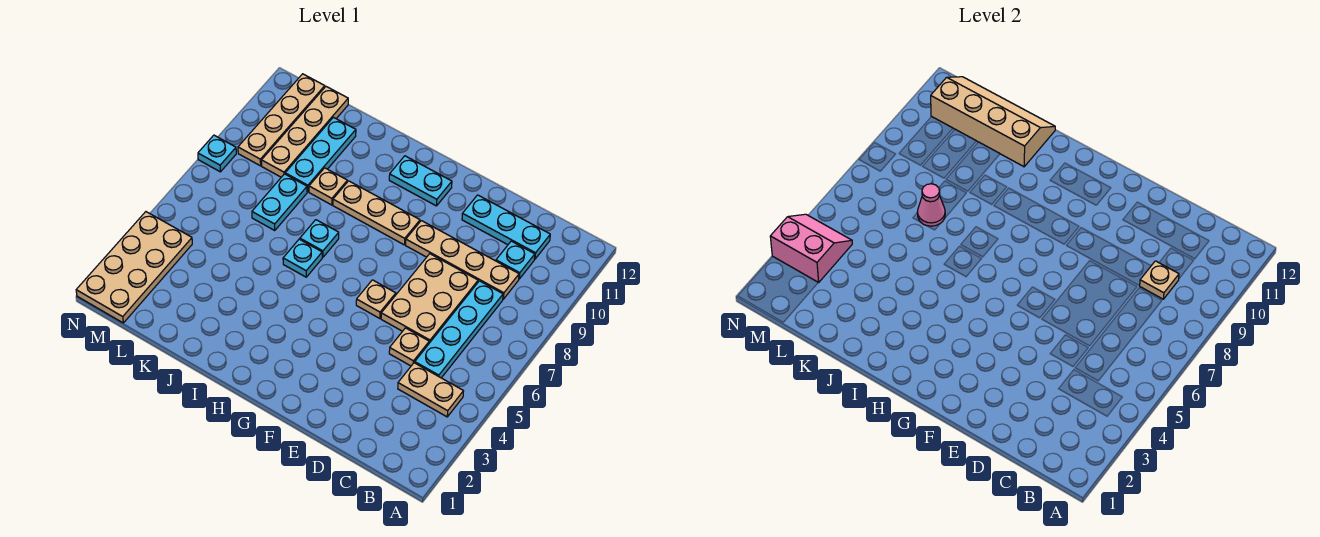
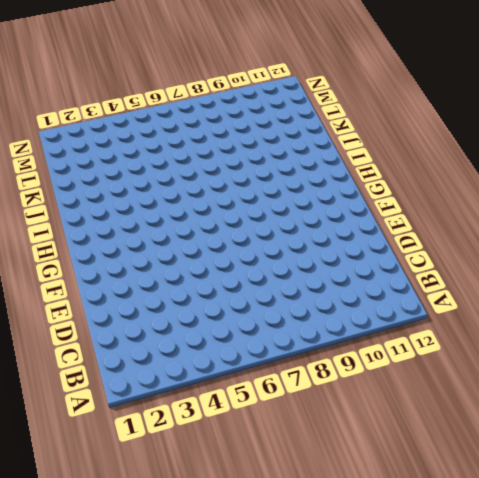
none -> tan 1x2 plate [398,363,463,417]
none -> cyan 1x4 plate [415,281,503,378]
none -> tan 1x4 plate [406,221,519,299]

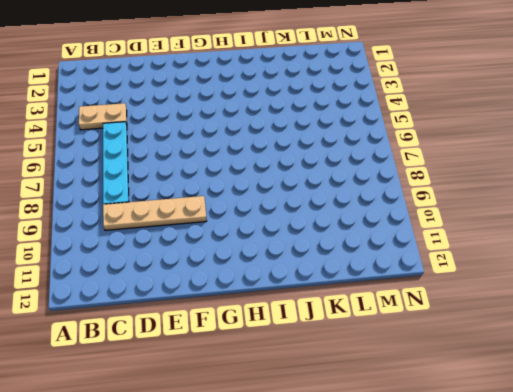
none -> cyan 1x1 plate [496,241,535,279]
none -> cyan 1x3 plate [462,195,550,259]
none -> tan 1x1 plate [389,328,429,366]

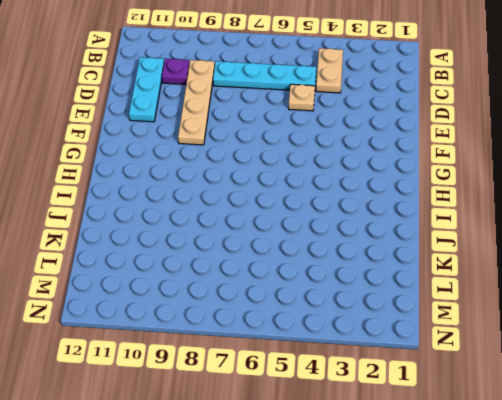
purple 1x1 plate [162,59,189,84] -> cyan 1x1 plate [496,241,535,279]
none -> tan 2x3 plate [381,254,478,343]
none -> tan 1x1 plate [356,280,396,318]
none -> tan 1x3 plate [333,181,420,245]

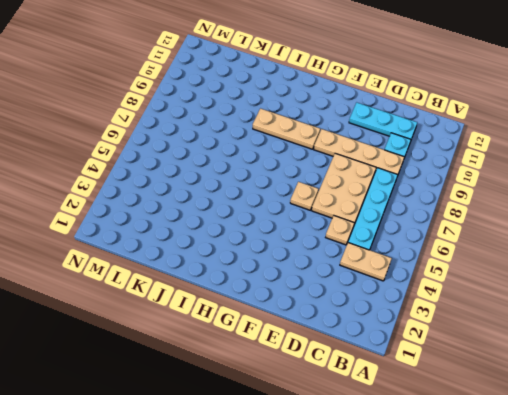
none -> cyan 1x2 plate [389,156,452,206]
none -> cyan 1x1 plate [283,239,322,277]
none -> cyan 1x1 plate [300,220,339,257]

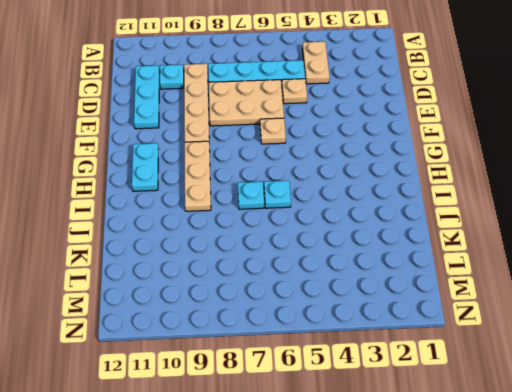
none -> tan 1x1 plate [309,168,347,205]
none -> cyan 1x2 plate [252,174,307,230]
none -> cyan 1x3 plate [285,117,356,192]

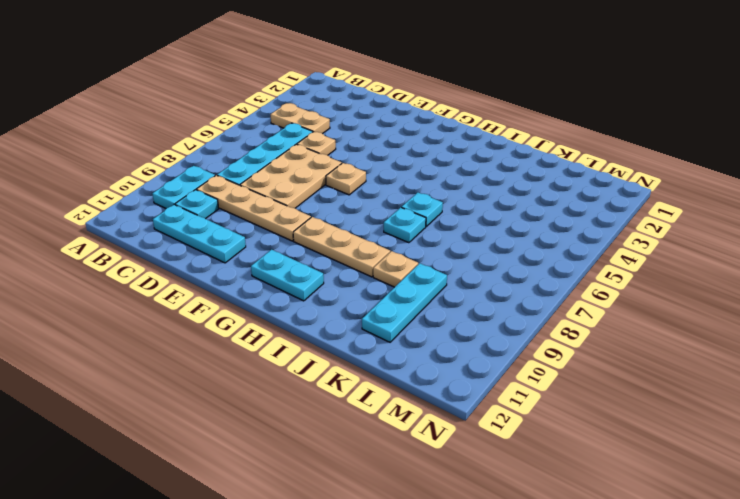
cyan 1x2 plate [152,166,215,208] -> cyan 1x2 plate moved to [252,174,307,230]
none -> tan 1x4 plate [262,87,348,177]
none -> tan 2x4 plate [76,212,192,323]
none -> tan 1x4 plate [238,74,325,166]

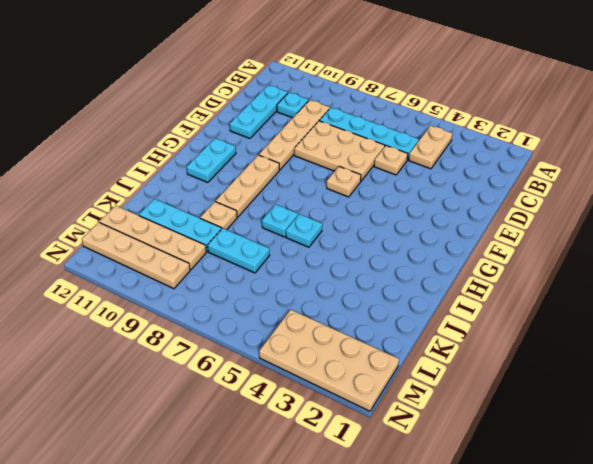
none -> cyan 1x1 plate [198,135,236,172]
none -> tan 1x1 plate [1140,261,1179,299]
none -> tan 2x4 slope [931,77,1055,167]

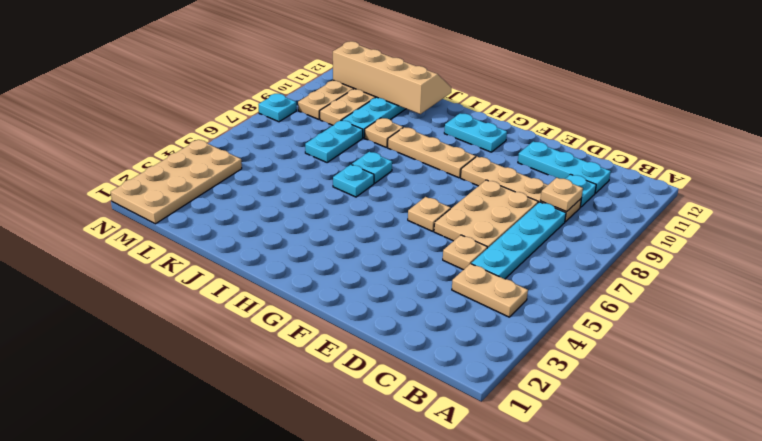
none -> pink 1x1 cone [917,184,945,226]
none -> pink 2x2 slope [770,214,852,283]

